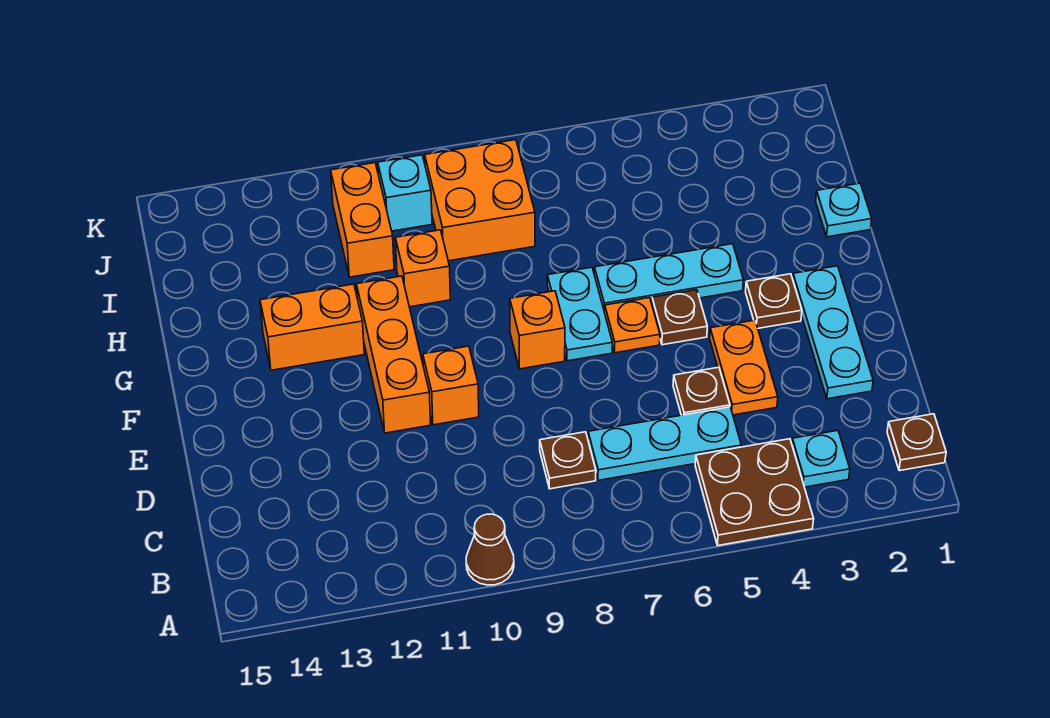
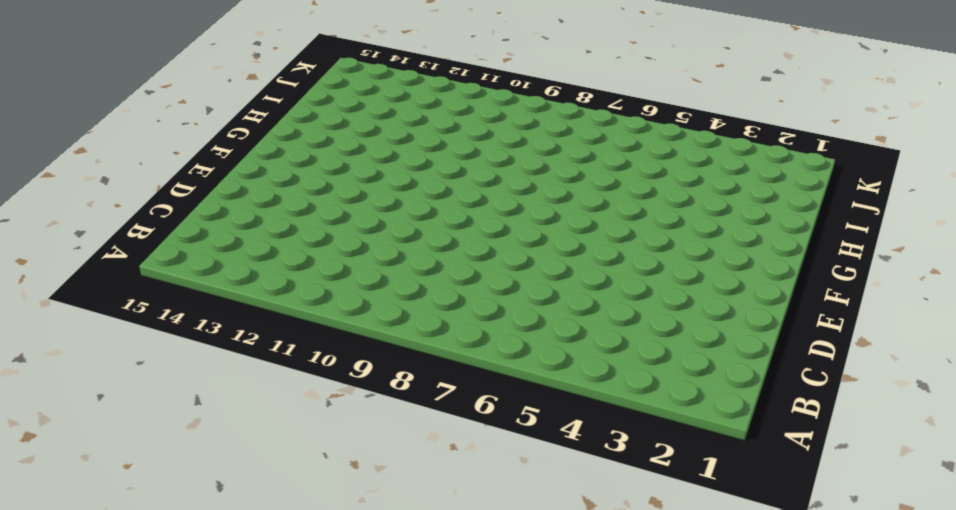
none -> brown 2x2 plate [695,439,814,546]
none -> brown 1x1 cone [466,514,514,585]
none -> brown 1x1 plate [887,414,946,471]

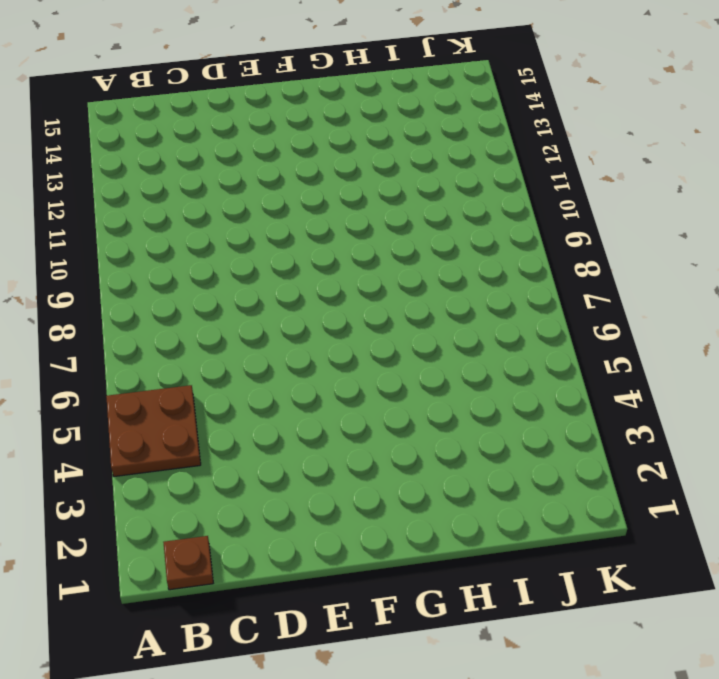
none -> brown 1x1 cone [466,514,514,585]
none -> cyan 1x1 plate [792,431,850,487]
none -> cyan 1x3 plate [588,407,741,480]

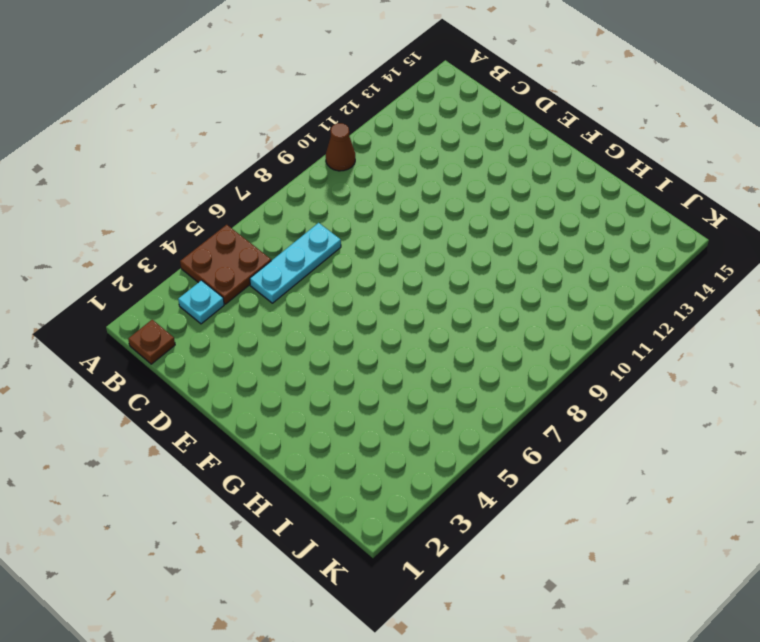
none -> brown 1x1 plate [540,432,596,489]
none -> cyan 1x3 plate [793,266,873,399]
none -> orange 1x2 plate [710,320,778,415]

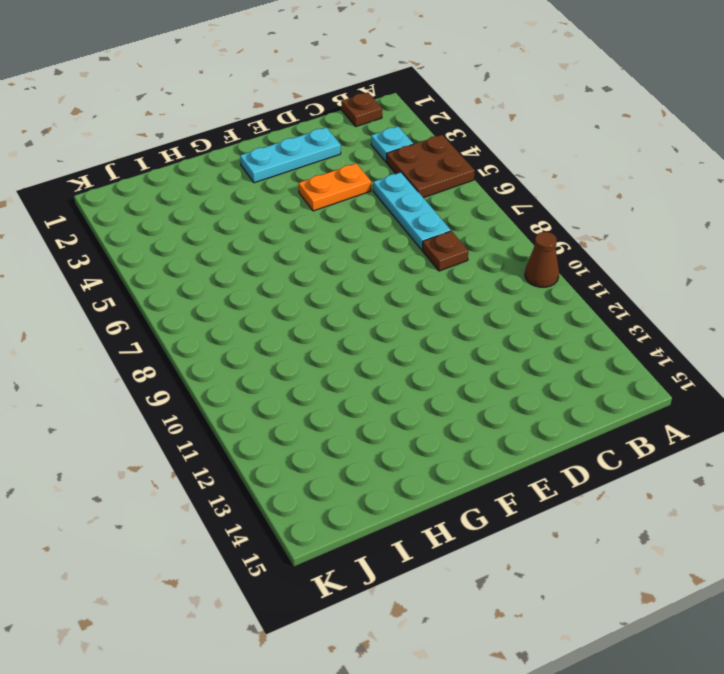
none -> brown 1x1 plate [673,367,730,415]
none -> orange 1x1 brick [423,346,479,425]
none -> orange 1x3 brick [356,276,431,433]

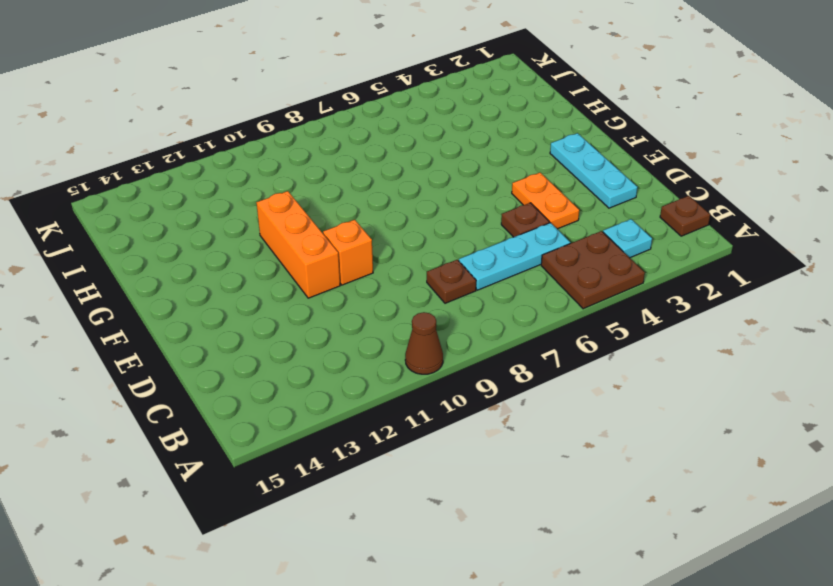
none -> brown 1x1 plate [746,274,802,328]
none -> brown 1x1 plate [652,290,707,345]
none -> orange 1x1 plate [605,298,660,353]

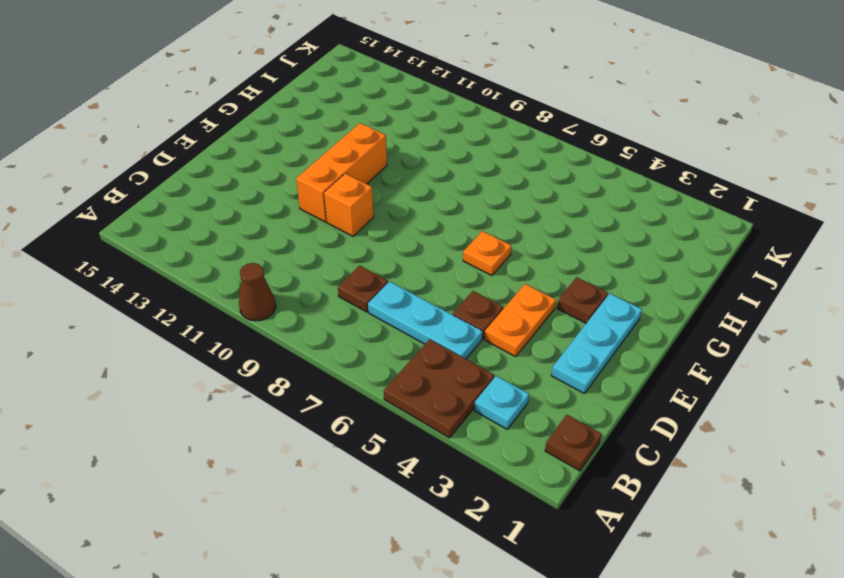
none -> brown 1x1 plate [652,290,707,345]
none -> cyan 1x2 plate [547,267,612,361]
none -> orange 1x1 brick [510,291,565,369]

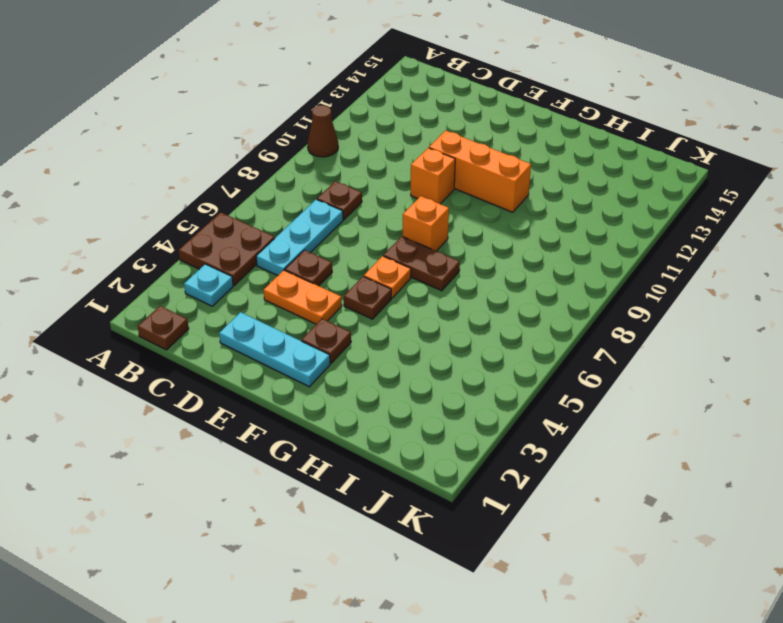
brown 1x2 plate [383,236,460,291] -> cyan 1x2 plate [547,267,612,361]
none -> cyan 1x3 plate [594,244,743,312]
none -> orange 1x2 brick [260,284,364,370]
none -> cyan 1x1 plate [816,183,872,237]

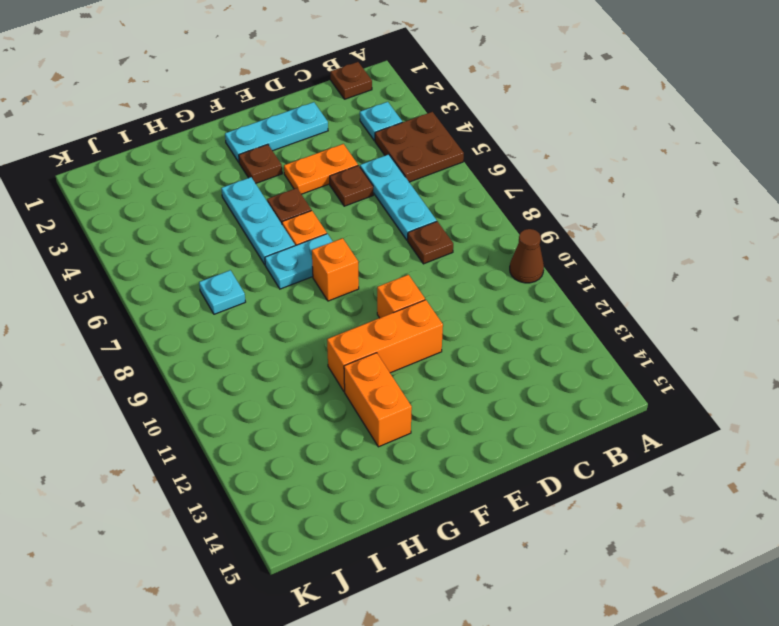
cyan 1x1 plate [199,270,245,314] -> cyan 1x1 plate moved to [816,183,872,237]
none -> orange 1x1 brick [395,230,450,307]
none -> orange 2x2 brick [425,140,535,261]
none -> orange 1x2 brick [331,163,394,277]

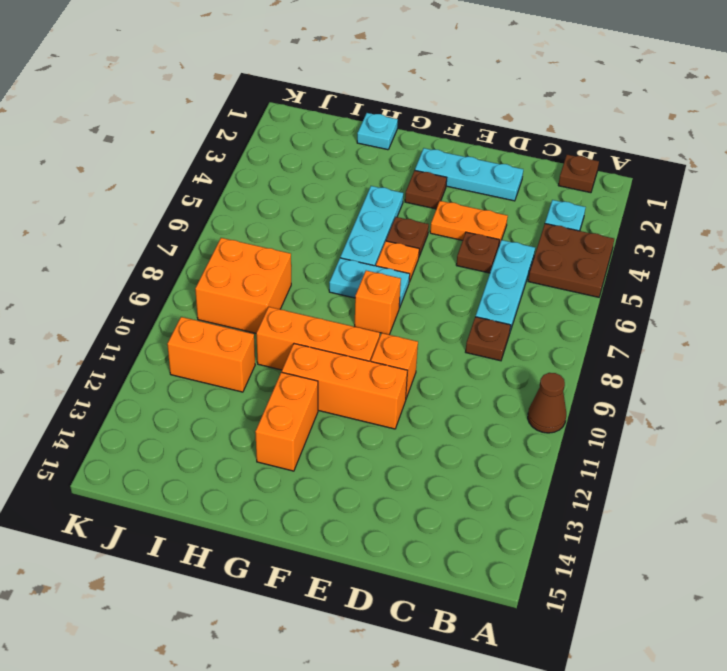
orange 1x3 brick [256,307,380,370] -> orange 1x1 brick [395,230,450,307]
none -> cyan 1x1 brick [378,155,432,231]

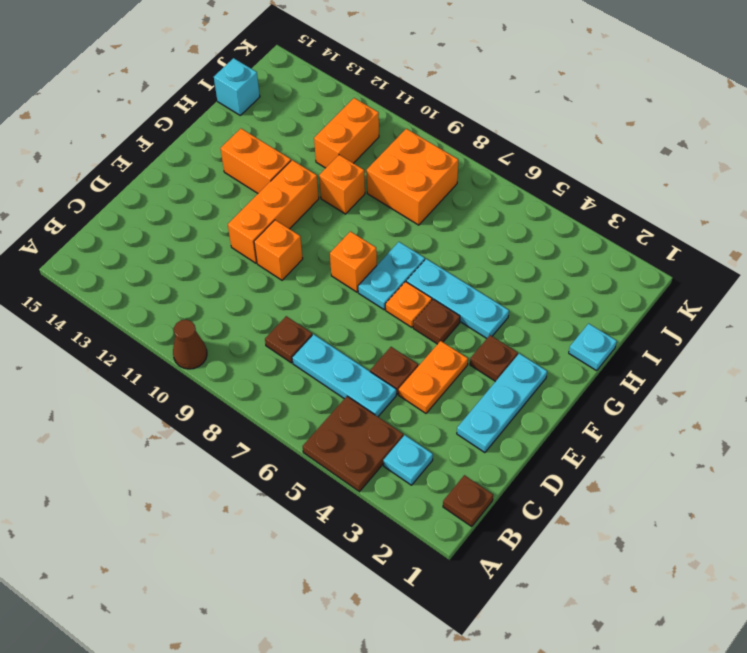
cyan 1x1 brick [214,58,260,115] -> cyan 1x1 brick moved to [378,155,432,231]

